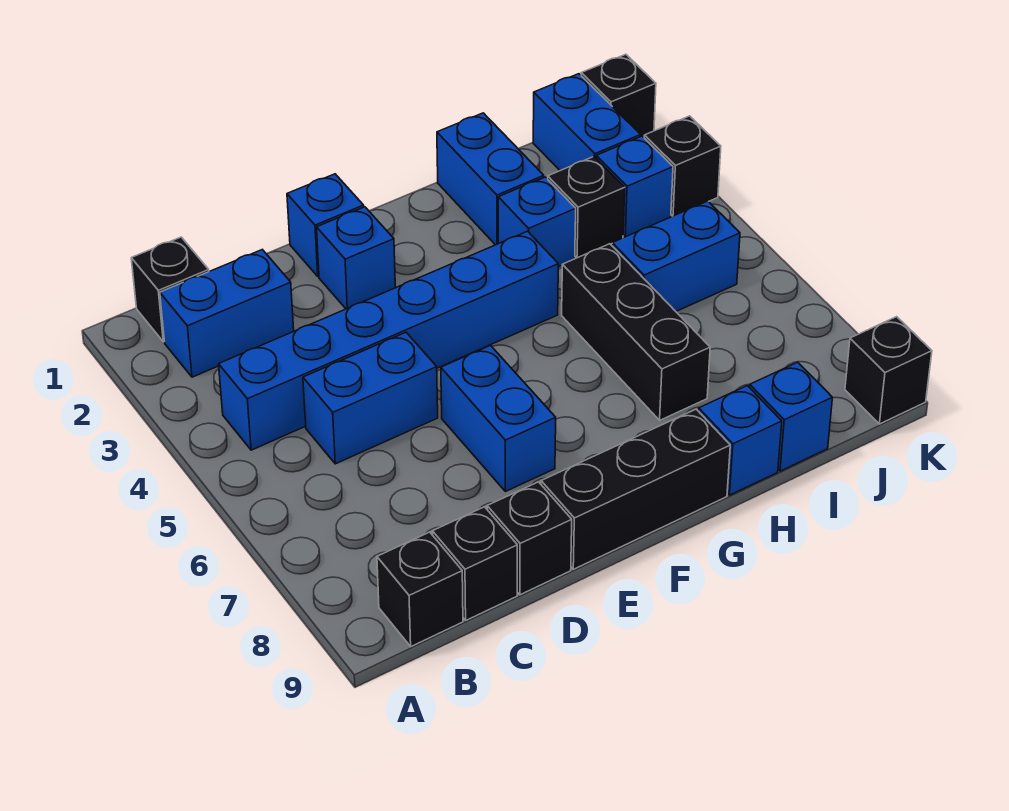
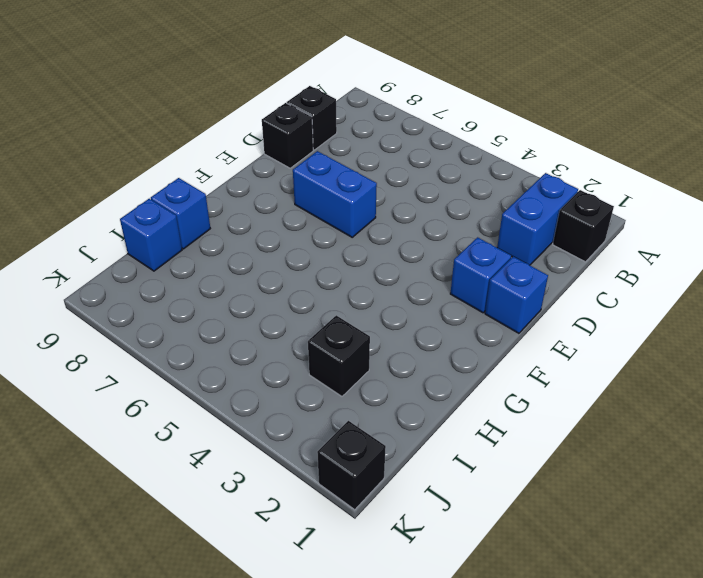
none -> blue 1x6 brick [219,231,558,450]
none -> black 1x1 brick [377,532,463,646]
none -> blue 1x2 brick [303,332,438,464]

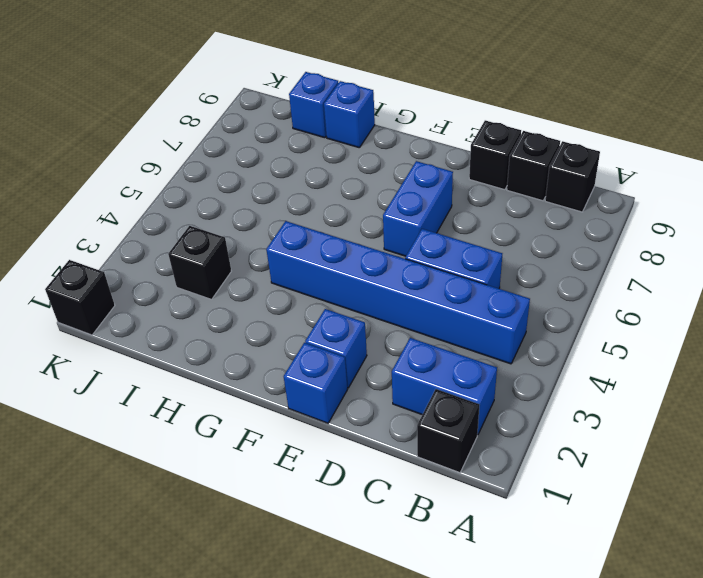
none -> black 1x3 brick [541,409,730,569]
none -> blue 1x2 brick [437,113,544,245]
none -> blue 1x1 brick [498,177,576,267]

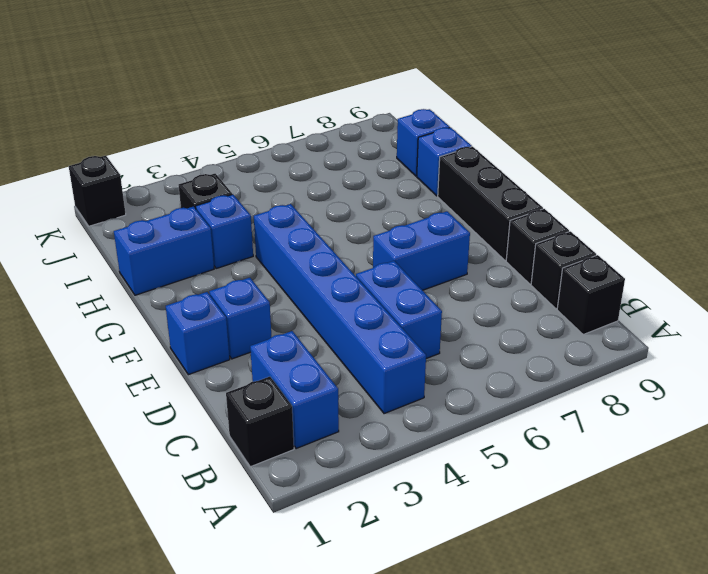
none -> black 1x3 brick [562,244,710,420]
none -> blue 1x2 brick [612,201,740,311]
none -> blue 1x2 brick [533,74,641,171]

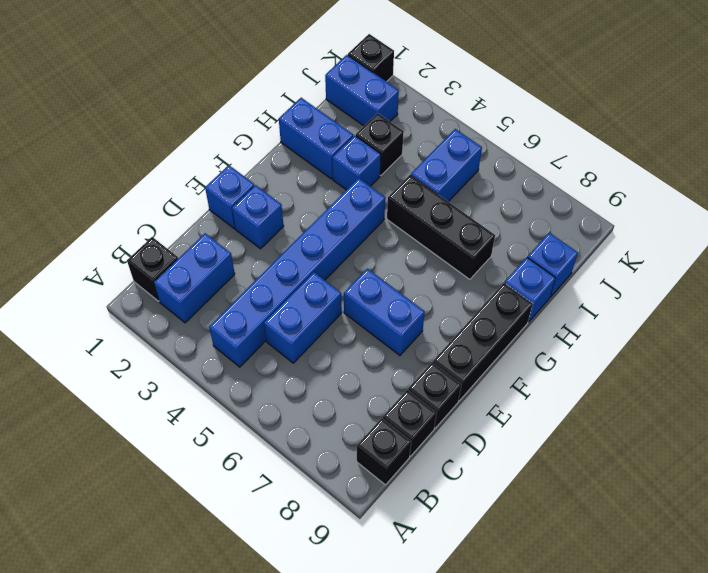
none -> blue 1x1 brick [596,136,673,237]
none -> black 1x1 brick [644,116,721,216]
none -> black 1x1 brick [845,317,932,424]

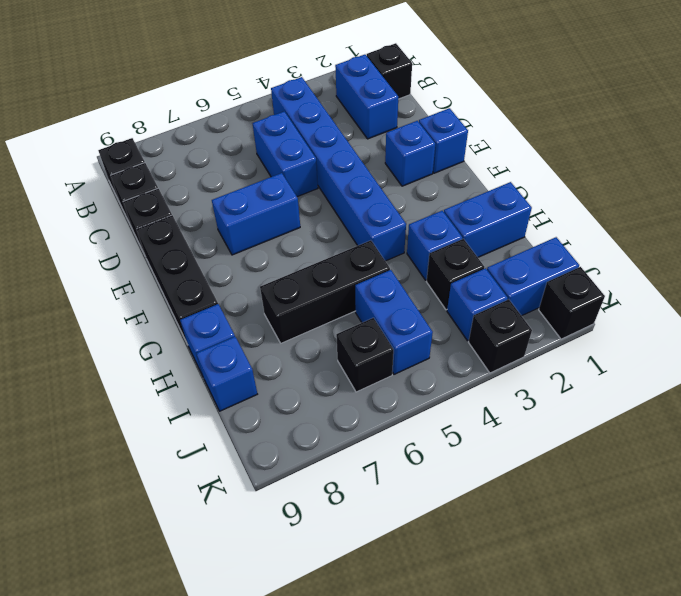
black 1x1 brick [336,318,394,392] -> black 1x1 brick moved to [845,317,932,424]

